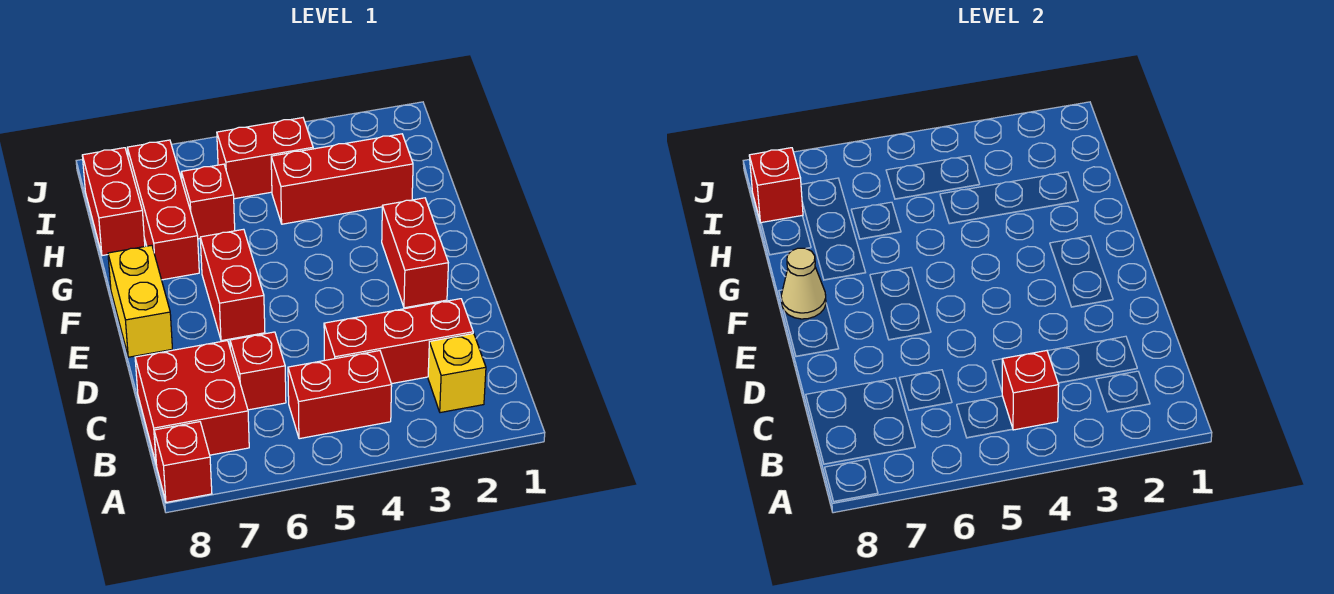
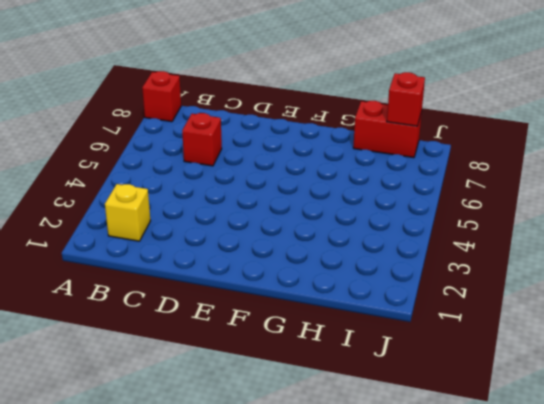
none -> red 1x2 brick [288,351,392,439]
none -> red 2x2 brick [135,340,249,462]
none -> red 1x3 brick [324,299,473,384]

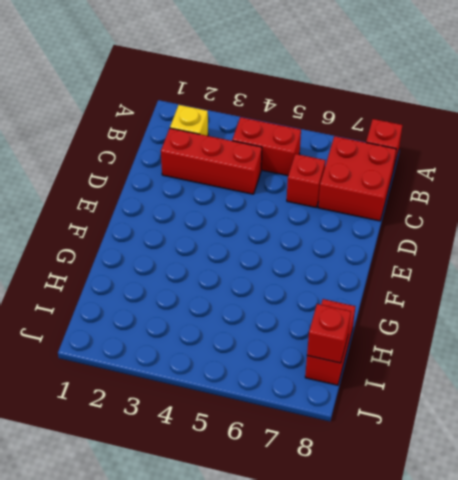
none -> red 1x2 brick [382,198,448,308]
none -> red 1x2 brick [200,229,265,341]
none -> yellow 1x2 brick [108,245,172,357]

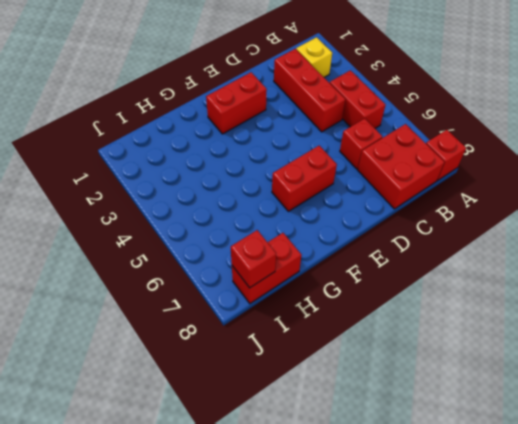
none -> yellow 1x2 brick [108,245,172,357]
none -> red 1x3 brick [127,140,199,280]
none -> red 1x3 brick [271,134,413,224]

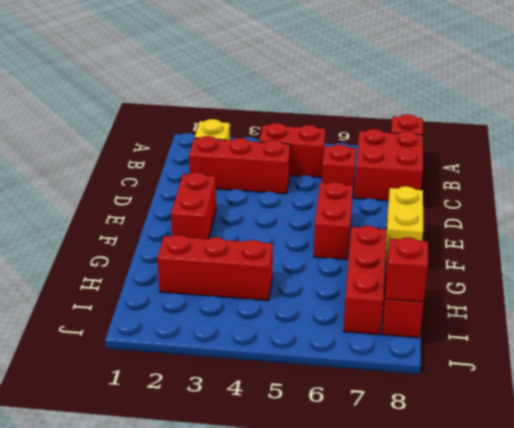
none -> red 1x1 brick [181,164,235,239]
none -> red 1x2 brick [217,118,313,199]
none -> red 1x1 brick [1002,351,1059,430]

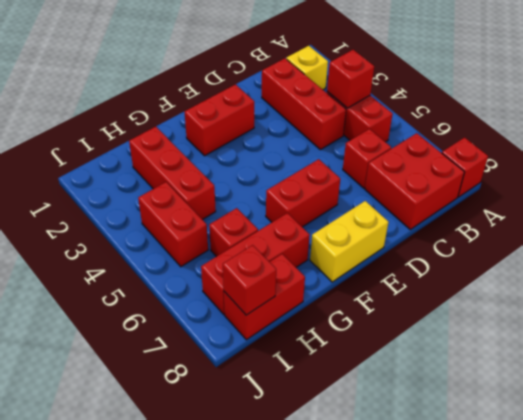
none -> tan 1x1 cone [781,248,826,319]

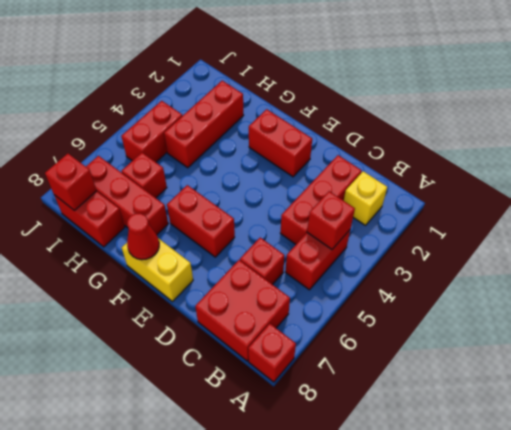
red 1x1 cone [127,213,159,260] -> tan 1x1 cone [781,248,826,319]

